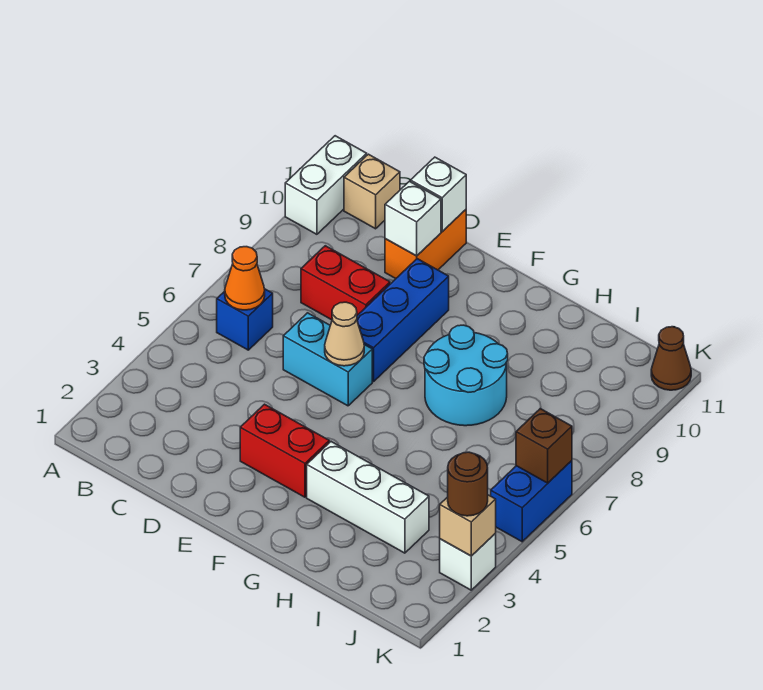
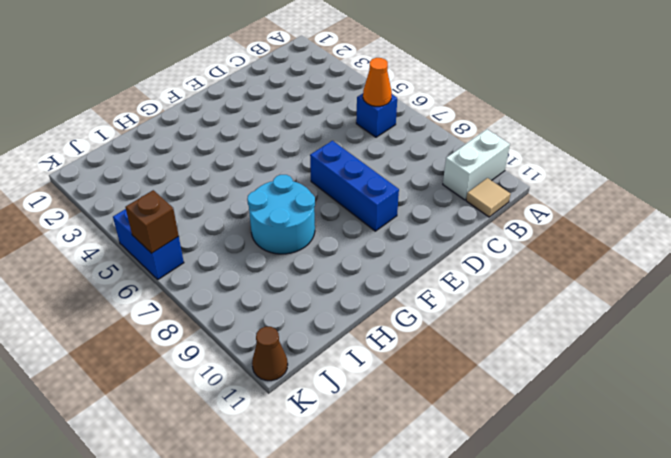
white 1x2 brick [443,129,510,200] -> white 1x2 brick turned to [285,136,367,234]
tan 1x1 tile [466,178,510,217] -> tan 1x1 brick [344,154,400,229]
none -> red 1x2 brick [301,246,390,320]
none -> cyan 1x2 brick [283,313,372,406]
none -> orange 1x2 brick [385,210,466,279]

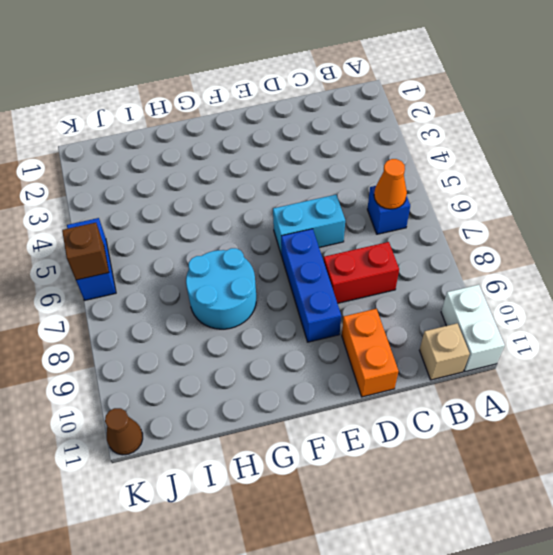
none -> red 1x2 brick [240,404,329,497]
none -> white 1x3 brick [307,442,429,553]
none -> white 1x1 brick [440,534,496,590]

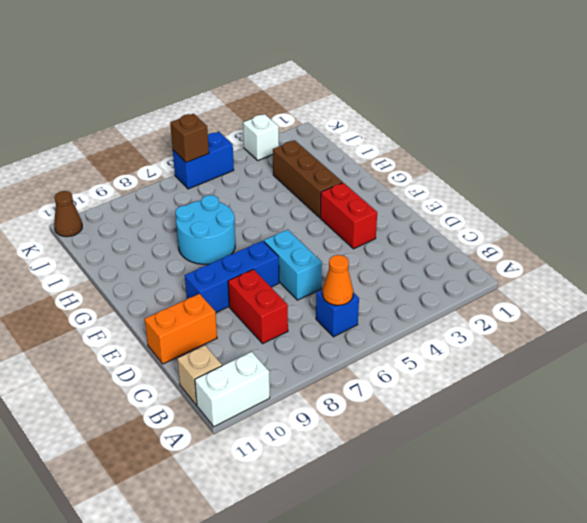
brown 1x3 brick [273,140,342,217] -> white 1x3 brick [307,442,429,553]
none -> white 1x1 brick [385,181,441,256]
none -> white 1x1 brick [411,157,466,232]
none -> tan 1x1 cone [325,302,364,366]

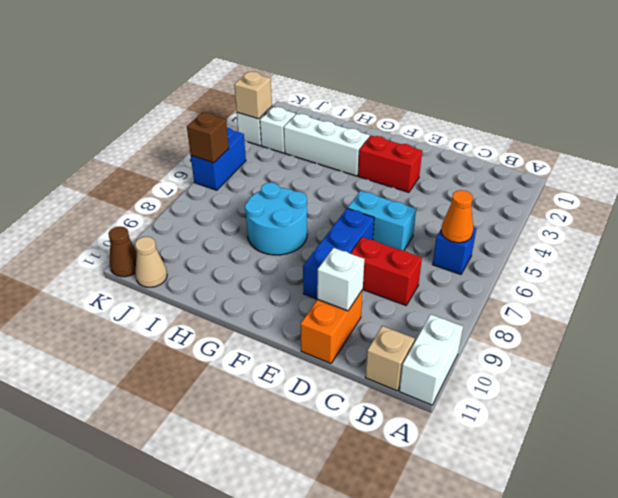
white 1x1 brick [260,107,295,153] -> white 1x1 brick moved to [411,157,466,232]
tan 1x1 cone [135,237,167,287] -> tan 1x1 cone moved to [325,302,364,366]
none -> brown 1x1 round brick [448,452,488,516]

